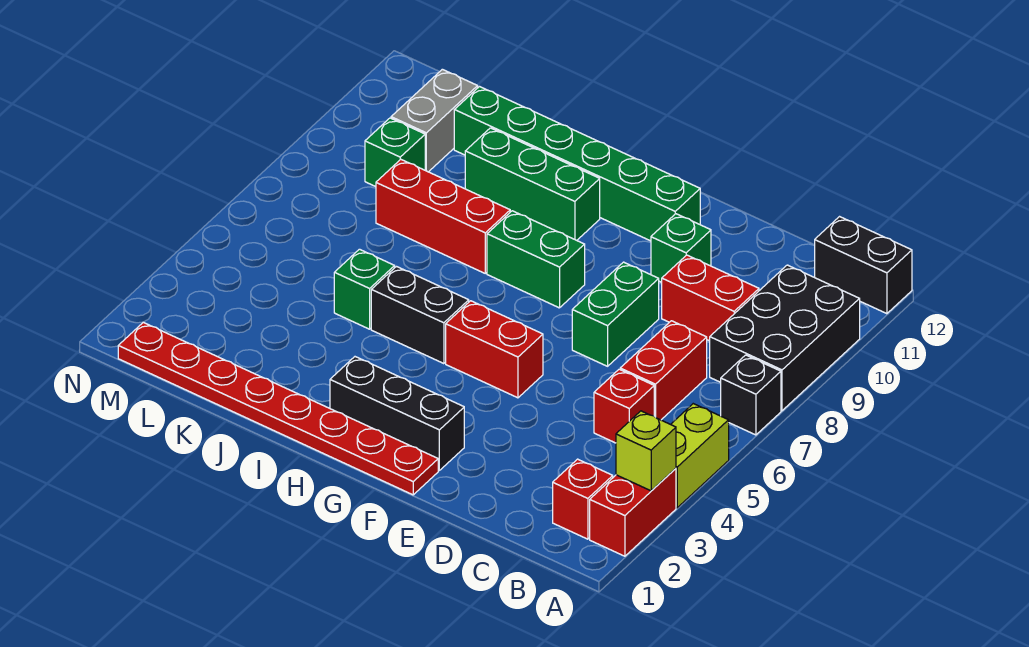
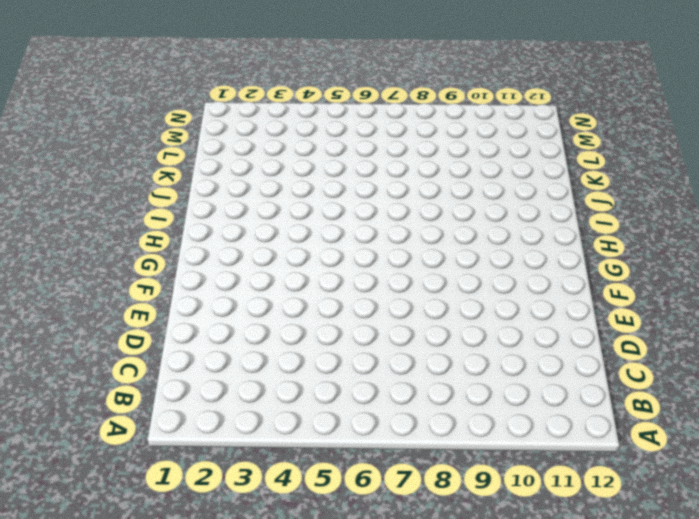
none -> red 1x2 brick [590,468,676,556]
none -> lime 1x2 brick [671,404,729,508]
none -> black 1x1 brick [721,355,781,435]

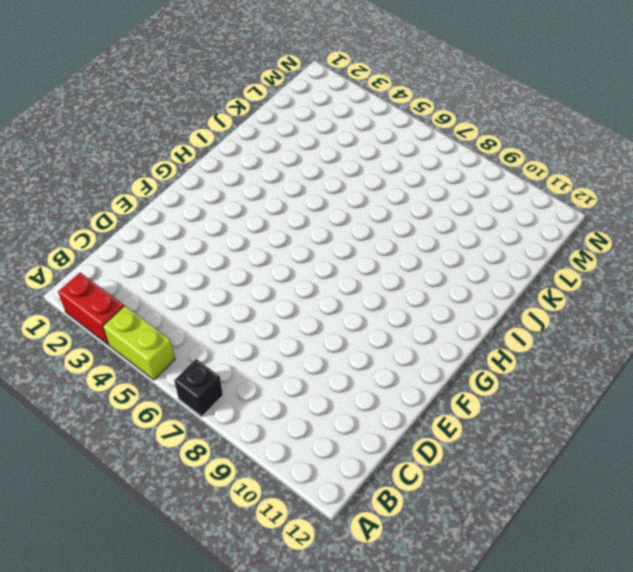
none -> black 2x3 brick [710,265,860,411]
none -> black 1x2 brick [815,217,912,314]
none -> red 1x1 brick [553,459,613,539]

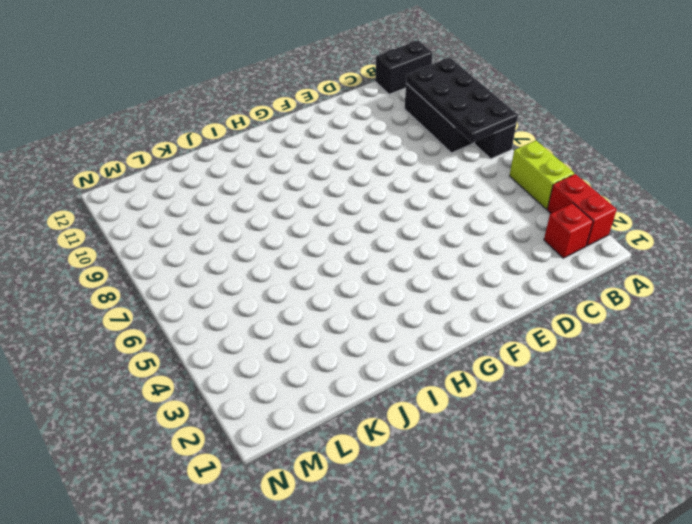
black 2x4 plate [406,58,518,142] -> none
none -> red 1x1 brick [594,369,654,443]
none -> red 1x2 brick [620,321,707,420]
none -> red 1x2 brick [662,255,759,341]

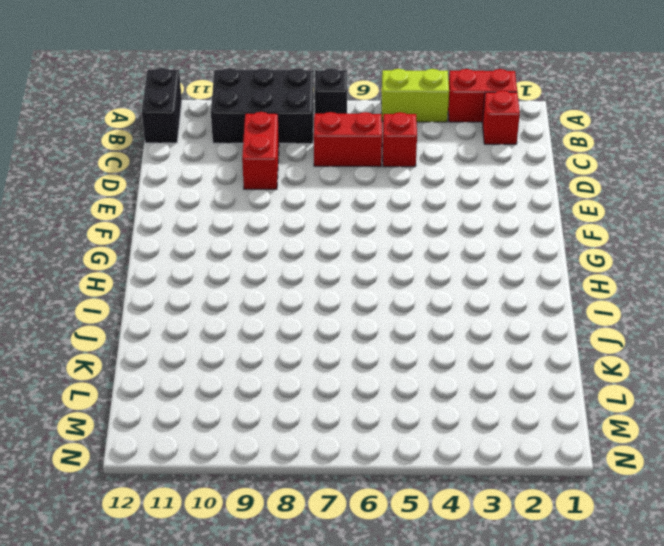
none -> green 1x2 brick [572,262,659,366]
none -> green 1x1 brick [651,214,711,282]
none -> red 1x8 plate [118,322,438,495]

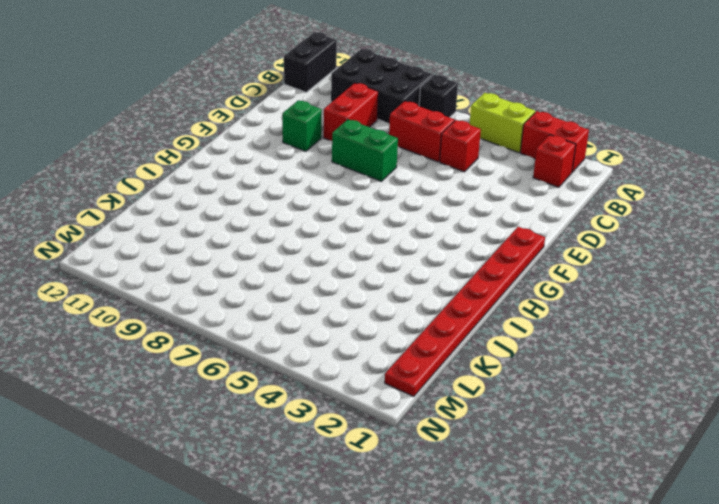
none -> black 1x3 brick [330,357,464,470]
none -> red 1x2 brick [446,301,543,398]
none -> green 1x6 brick [454,87,700,241]

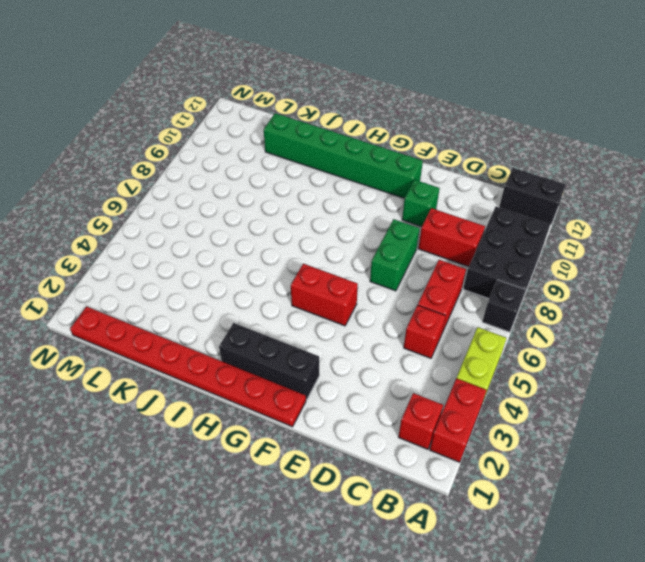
none -> green 1x2 brick [487,211,585,308]
none -> black 1x2 brick [371,267,469,364]
none -> green 1x3 brick [465,128,600,240]

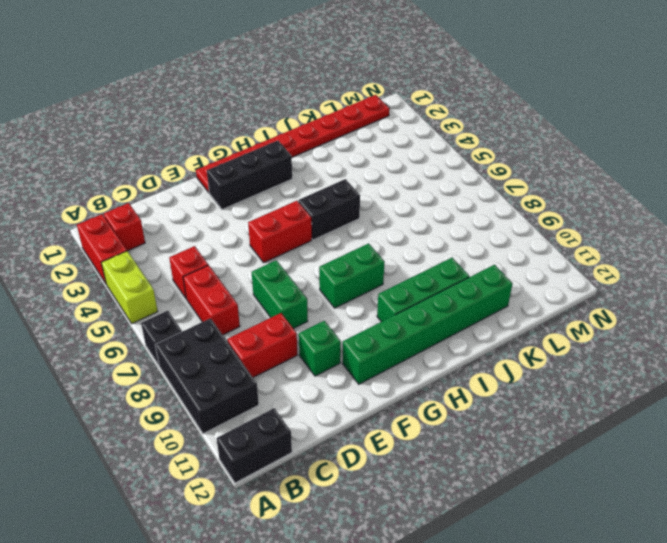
none -> red 1x3 brick [376,159,510,273]
none -> green 1x1 brick [334,249,395,329]
none -> green 1x1 brick [365,118,425,187]

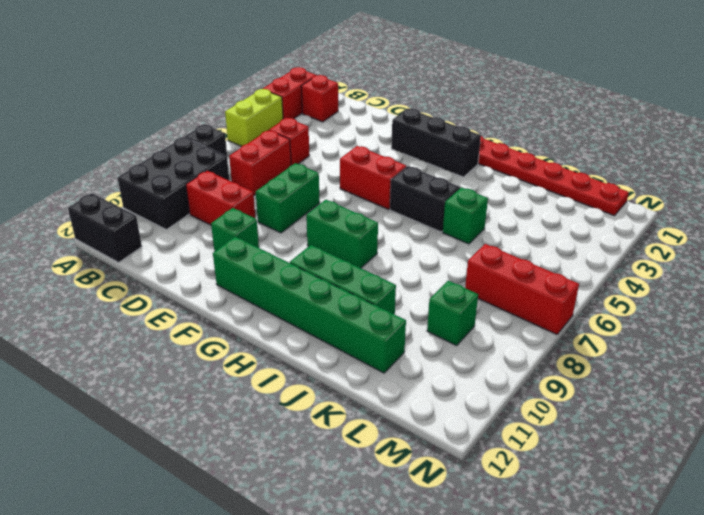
red 1x3 brick [465,244,579,334] -> red 1x3 brick moved to [376,159,510,273]
none -> grey 1x2 brick [391,69,478,172]
none -> lime 1x1 brick [616,411,676,491]

